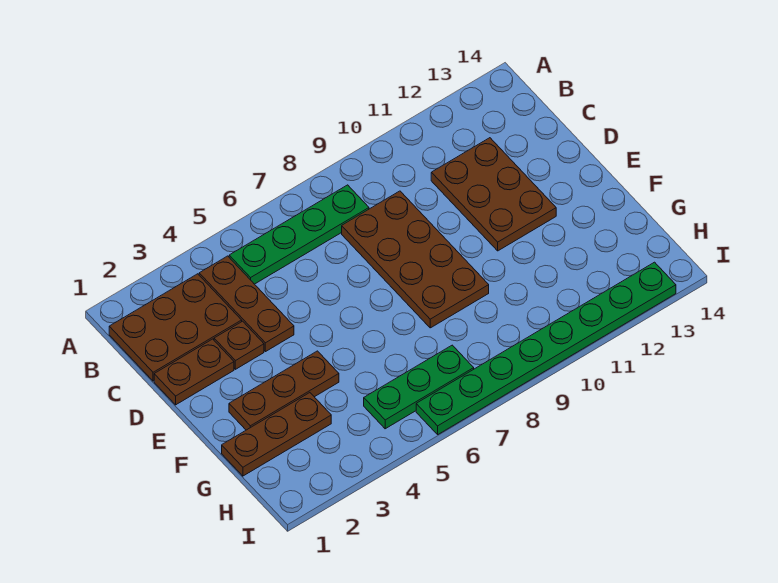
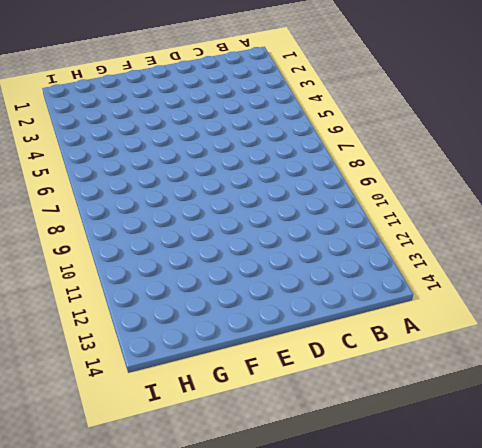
none -> brown 2x3 plate [109,274,242,381]
none -> brown 1x3 plate [199,256,294,352]

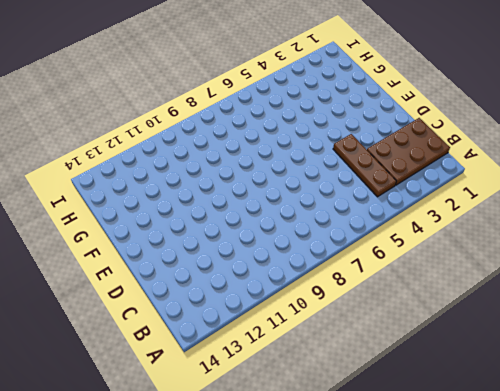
none -> green 1x4 plate [229,185,369,284]
none -> brown 2x4 plate [342,191,489,328]

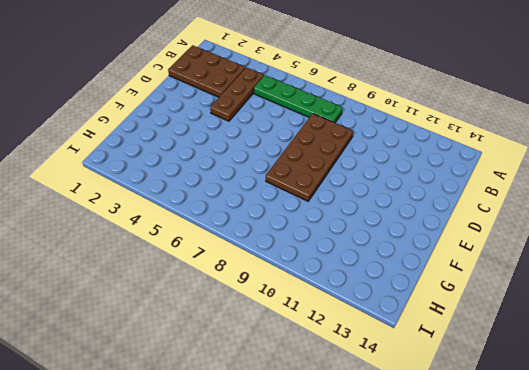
none -> brown 2x3 plate [431,138,556,251]
none -> brown 1x2 plate [154,339,234,405]

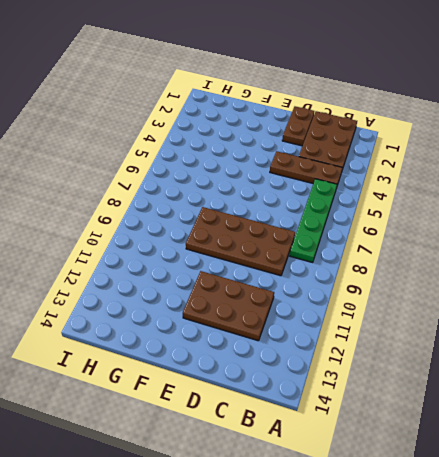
none -> brown 1x1 plate [214,321,264,369]
none -> brown 1x3 plate [229,351,339,430]

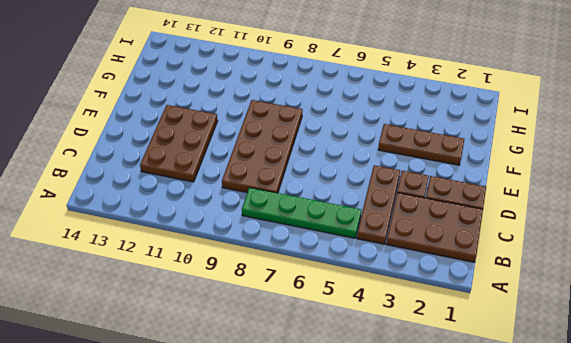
none -> brown 1x3 plate [222,393,331,476]
none -> green 1x3 plate [364,345,474,429]

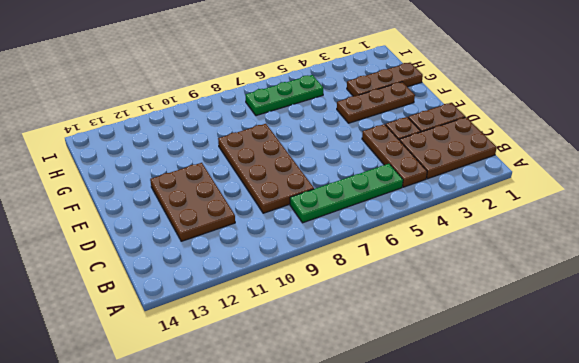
none -> green 1x8 plate [416,262,676,434]

